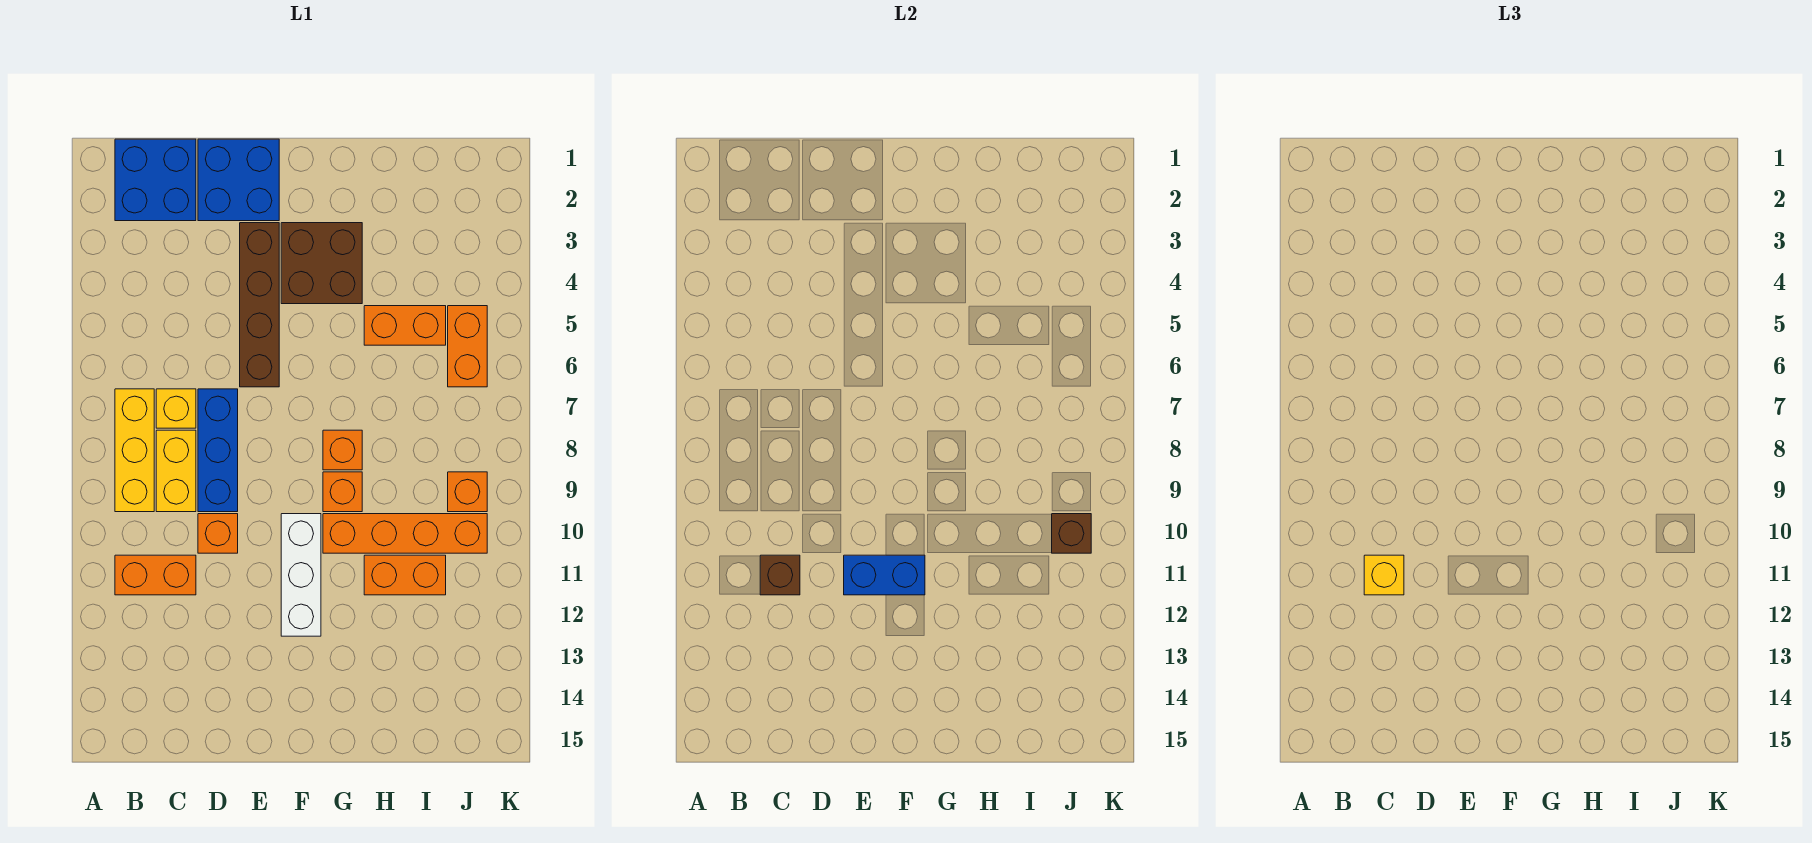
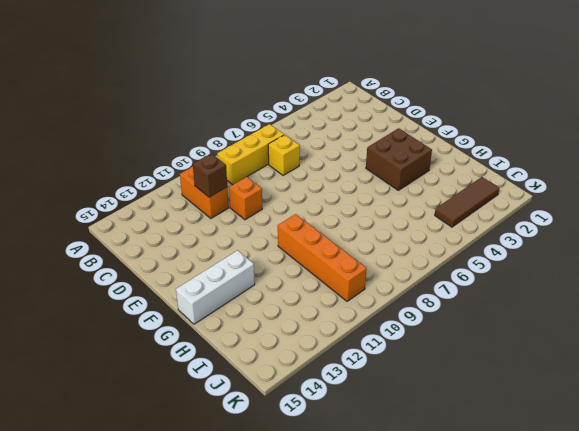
white 1x3 brick [176,250,255,324] -> white 1x3 brick moved to [281,514,321,636]
brown 1x3 tile [435,177,499,227] -> none
none -> blue 2x2 brick [115,139,196,221]
none -> yellow 1x2 brick [156,430,196,512]
none -> blue 2x2 brick [198,139,279,221]

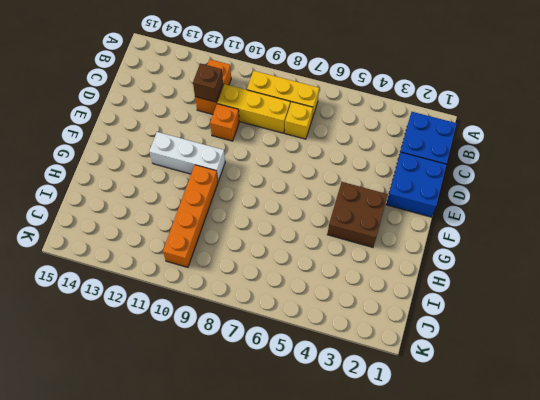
yellow 1x3 brick [217,84,290,133] -> yellow 1x2 brick [156,430,196,512]
none -> blue 1x3 brick [198,389,238,512]
none -> brown 1x4 brick [240,223,279,387]
none -> orange 1x1 brick [323,430,362,470]

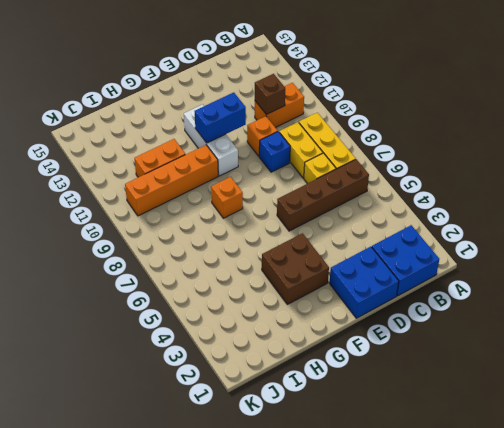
brown 1x4 brick [277,159,369,231] -> brown 1x4 brick turned to [240,223,279,387]
blue 1x1 brick [259,132,290,172] -> blue 1x3 brick [198,389,238,512]
none -> orange 1x1 brick [323,472,362,512]
none -> orange 1x2 brick [364,306,446,345]
none -> orange 1x2 brick [448,306,487,387]

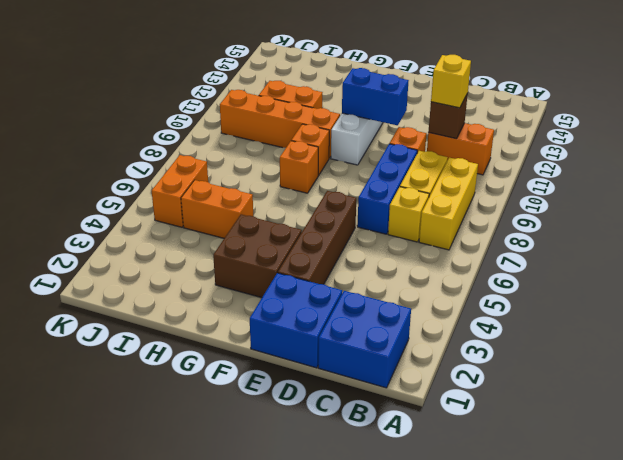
none -> orange 1x1 brick [448,472,487,512]
none -> brown 1x1 brick [1052,514,1091,553]

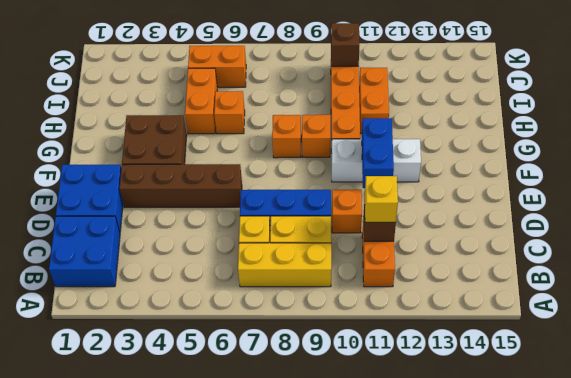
orange 1x1 brick [214,91,245,134] -> orange 1x1 brick moved to [448,472,487,512]

